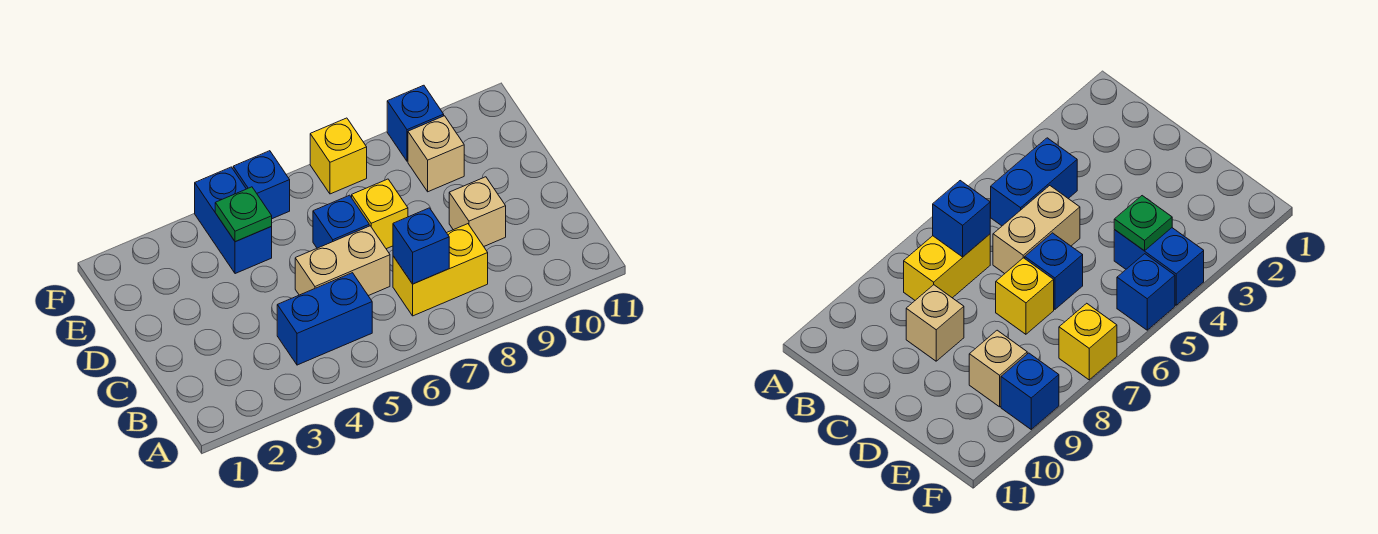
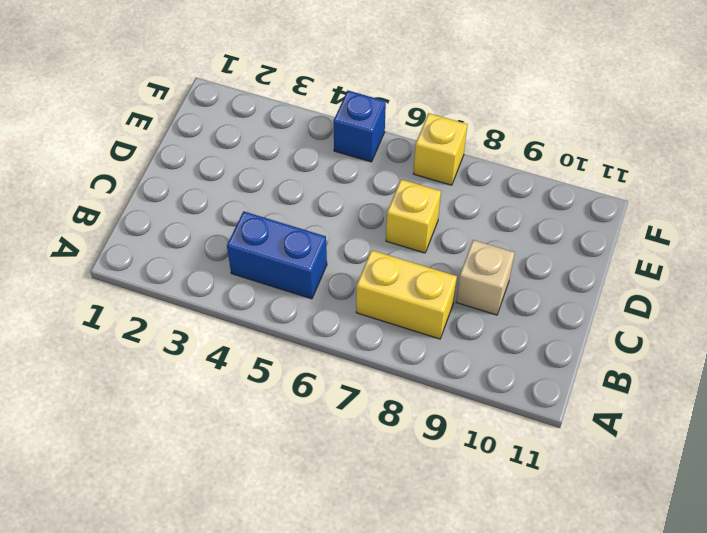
none -> tan 1x2 brick [295,226,390,296]
none -> blue 1x1 brick [313,195,369,248]
none -> blue 1x2 brick [195,167,272,274]

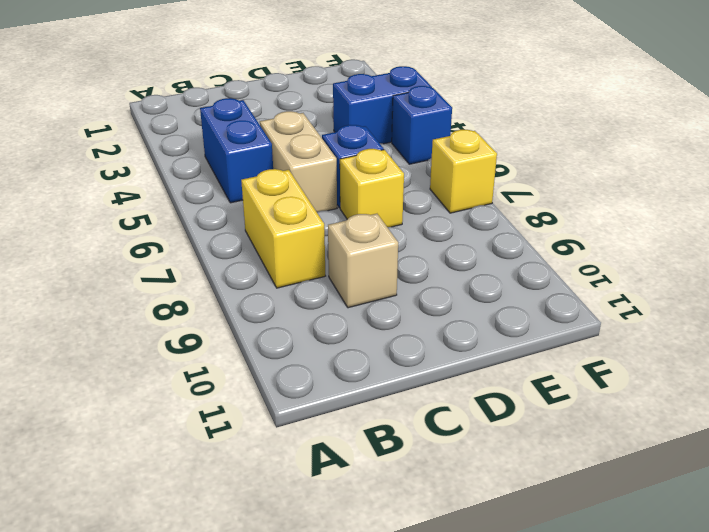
none -> tan 1x1 brick [408,116,464,192]
none -> blue 1x1 brick [387,85,444,161]
none -> blue 1x1 brick [393,208,449,284]

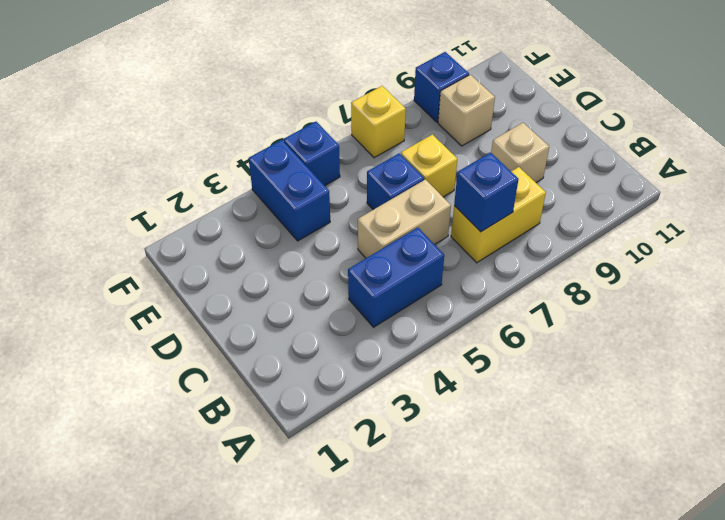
none -> green 1x1 plate [215,187,272,242]

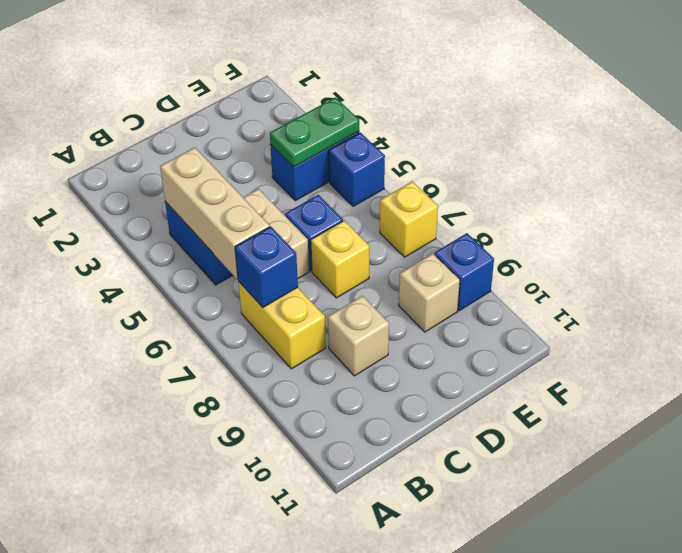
tan 1x3 brick [160,148,270,279] -> none
green 1x2 plate [270,97,359,167] -> green 1x1 plate [215,187,272,242]

